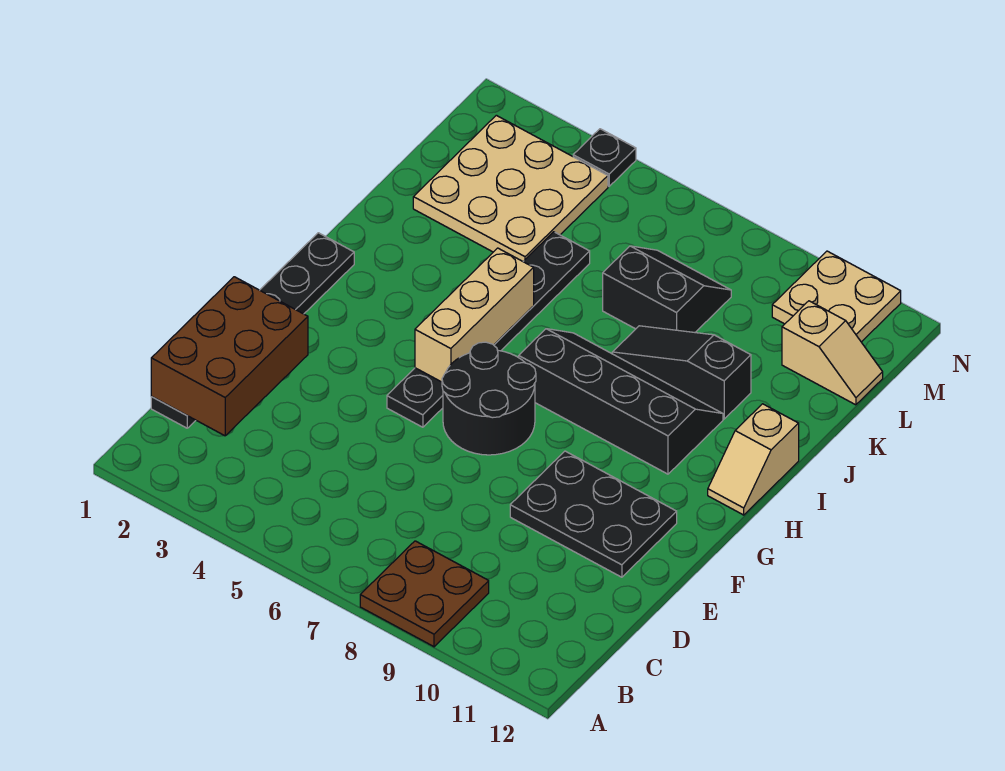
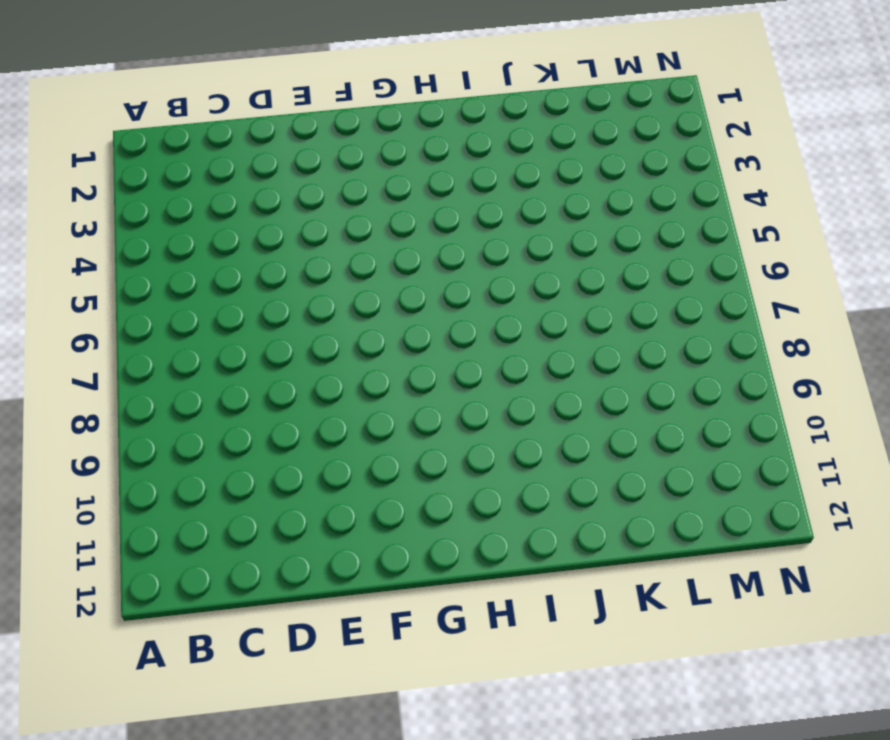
none -> brown 2x2 plate [360,541,489,647]
none -> black 1x6 plate [151,233,354,428]
none -> black 2x3 plate [510,451,677,577]

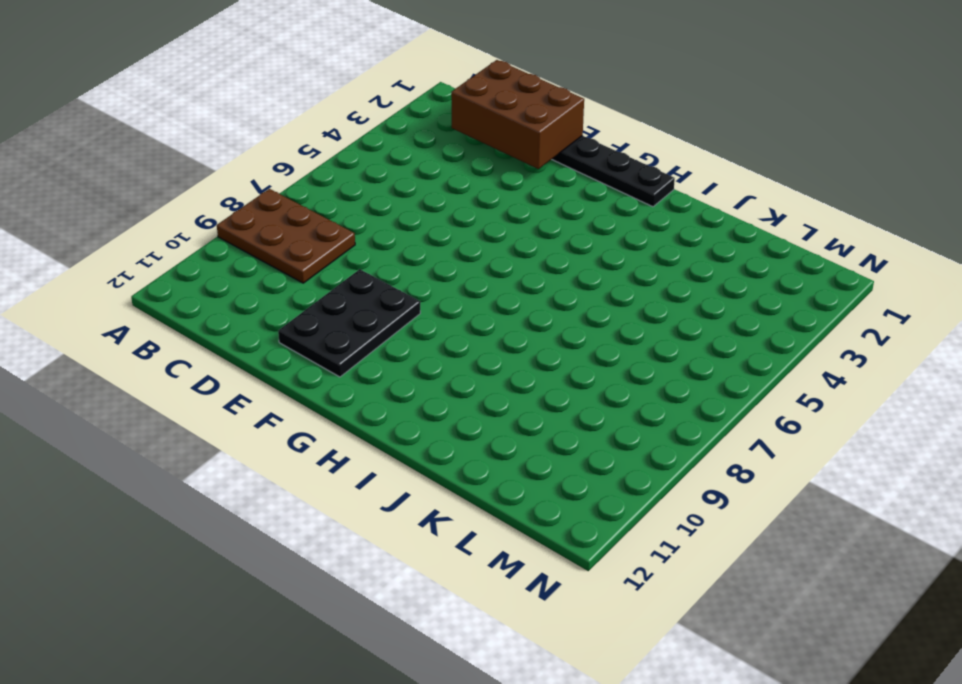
brown 2x3 plate [217,189,355,283] -> brown 2x2 plate [360,541,489,647]
none -> black 1x6 plate [387,232,590,427]
none -> black 2x2 round brick [442,342,536,455]
none -> black 2x4 slope [519,329,723,474]

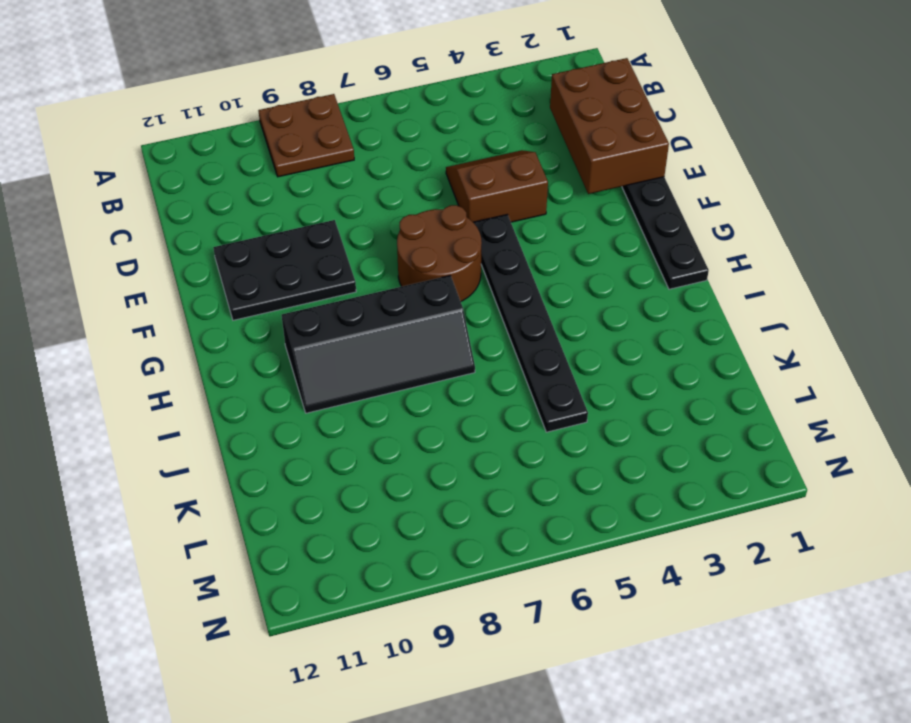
brown 2x2 slope [446,150,548,222] -> none
brown 2x2 round brick [397,205,482,301] -> black 2x2 round brick [442,342,536,455]
none -> tan 1x2 slope [708,404,799,515]
none -> black 1x3 slope [612,326,751,419]
none -> tan 3x3 plate [413,115,608,261]

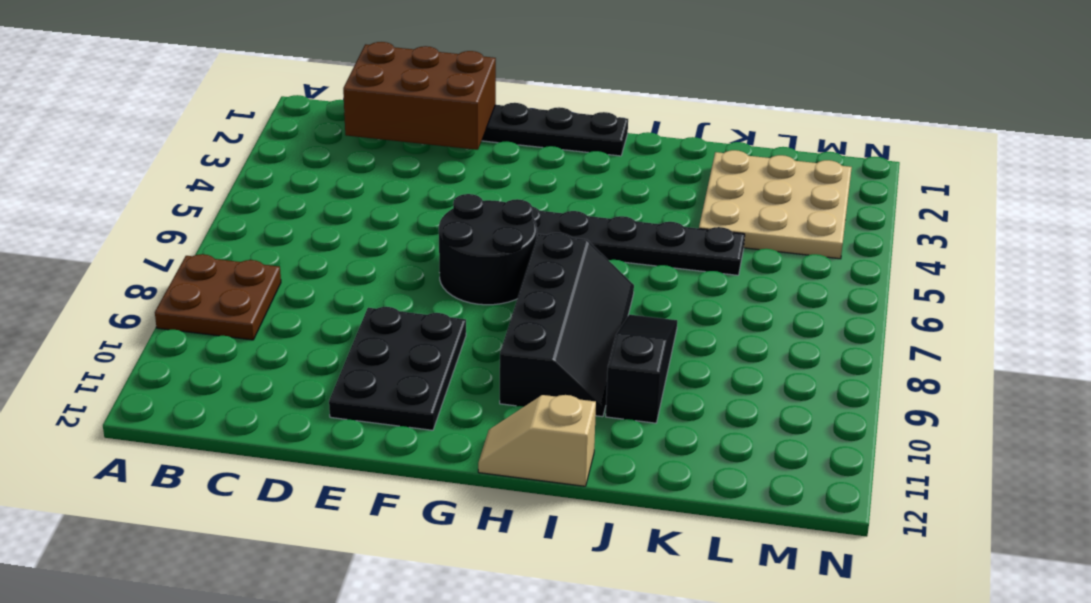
none -> black 2x2 slope [603,246,731,332]
none -> tan 1x2 slope [782,301,883,405]
none -> tan 2x2 plate [772,251,901,342]

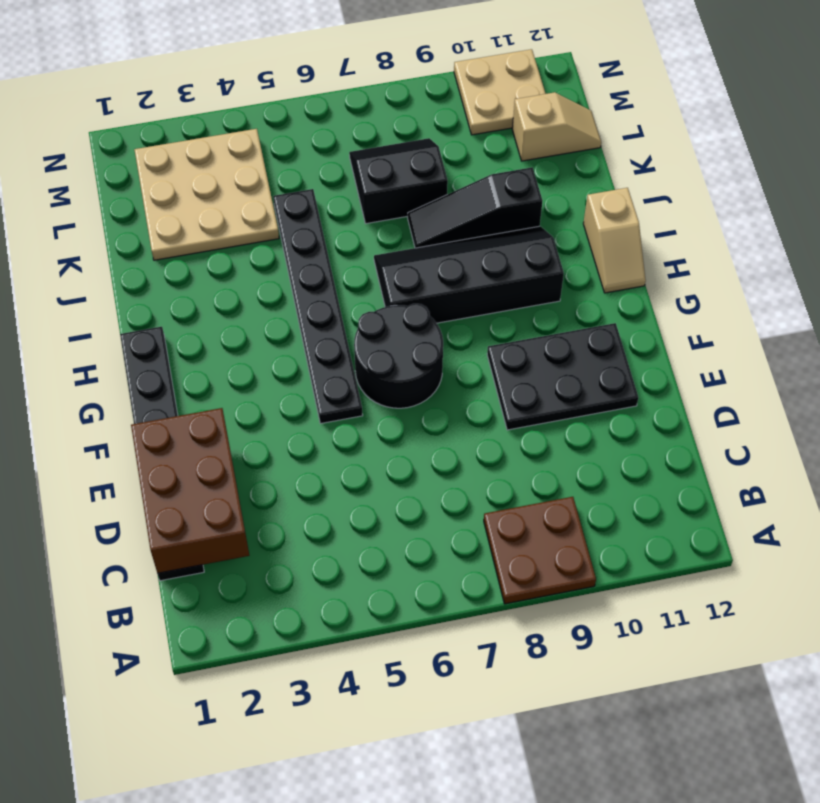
none -> black 1x1 plate [573,129,636,186]
none -> tan 1x3 brick [415,248,534,382]

